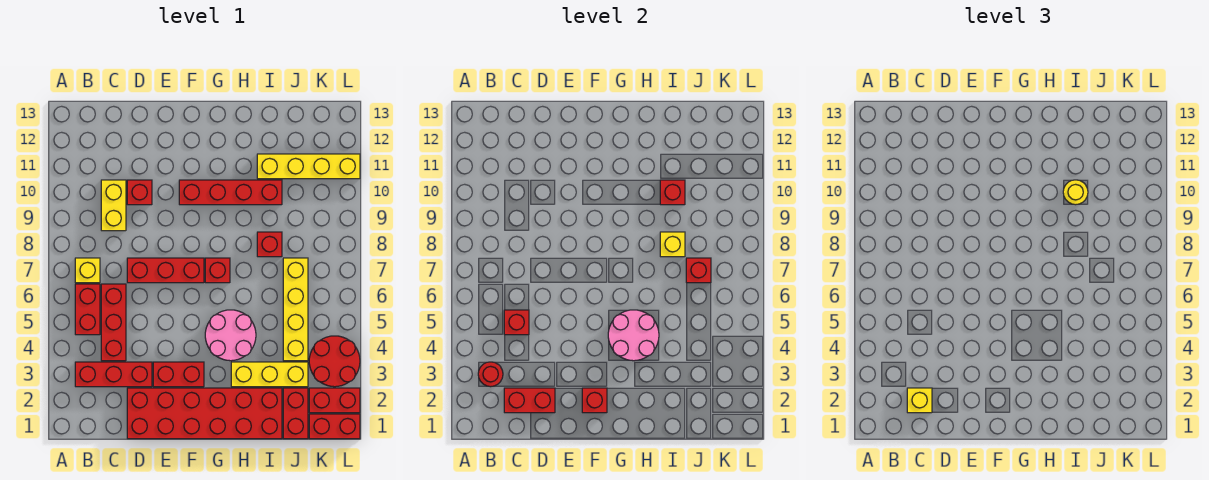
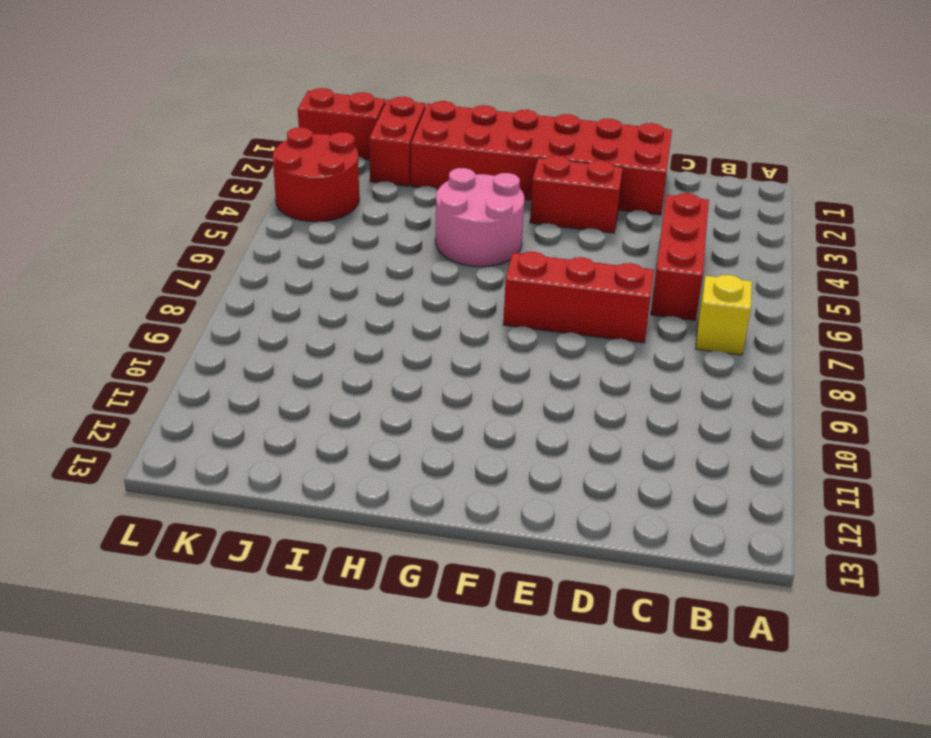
none -> red 1x3 brick [75,362,152,387]
none -> red 1x2 brick [75,284,100,335]
none -> yellow 1x2 brick [101,180,126,231]
none -> red 1x1 brick [127,180,152,205]

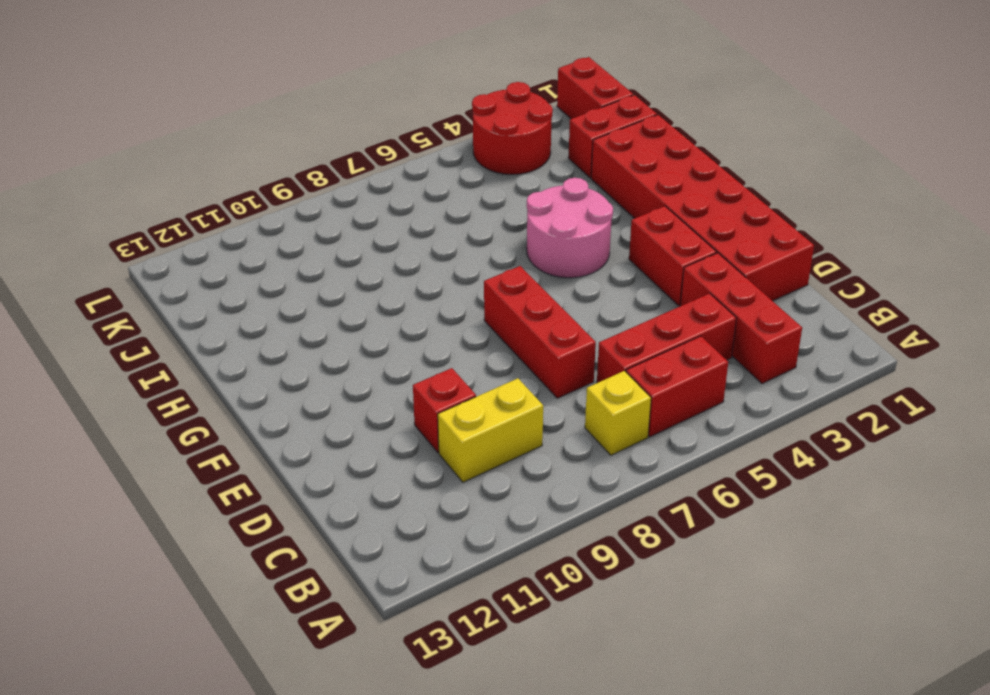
none -> red 1x4 brick [179,180,282,205]
none -> red 1x1 brick [205,258,230,283]
none -> yellow 1x3 brick [231,362,308,387]
none -> red 1x1 brick [257,232,282,257]

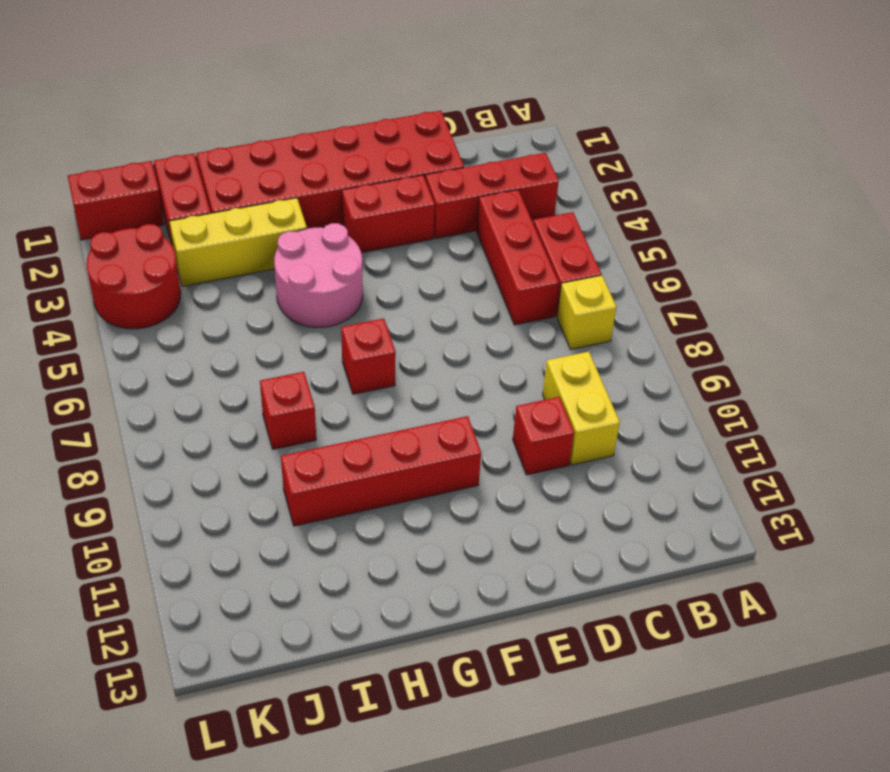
none -> red 1x3 brick [127,258,204,283]
none -> yellow 1x4 brick [257,154,360,179]
none -> yellow 1x4 brick [283,258,308,361]
none -> red 1x2 brick [309,388,360,413]

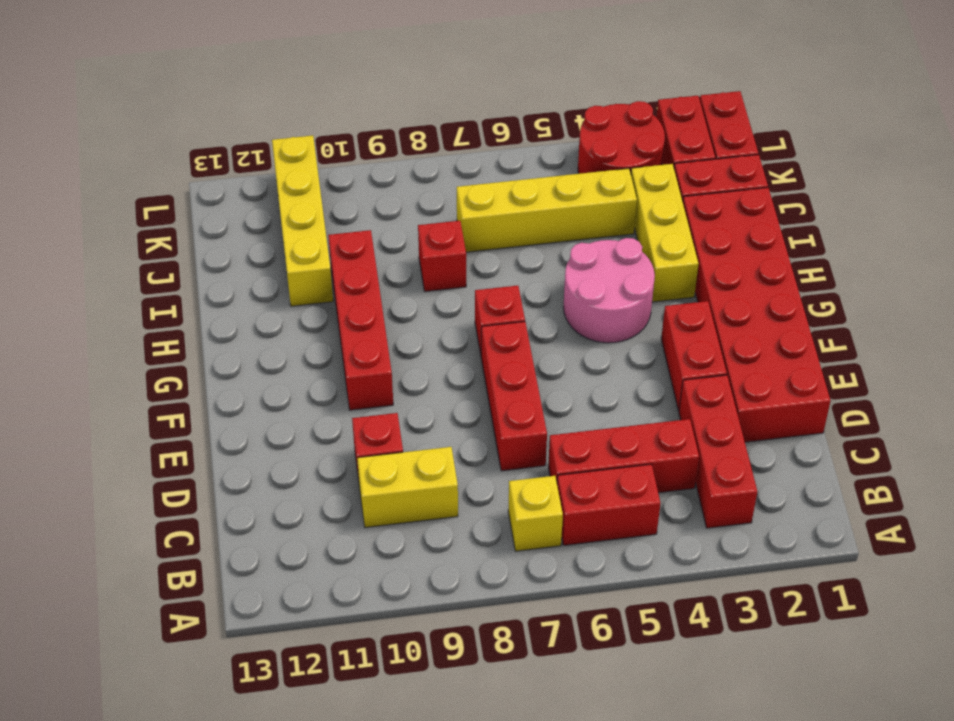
none -> red 1x1 round brick [478,362,503,387]
none -> red 1x2 brick [504,388,555,413]
none -> red 1x1 brick [504,310,529,335]
none -> red 1x1 brick [582,388,607,413]

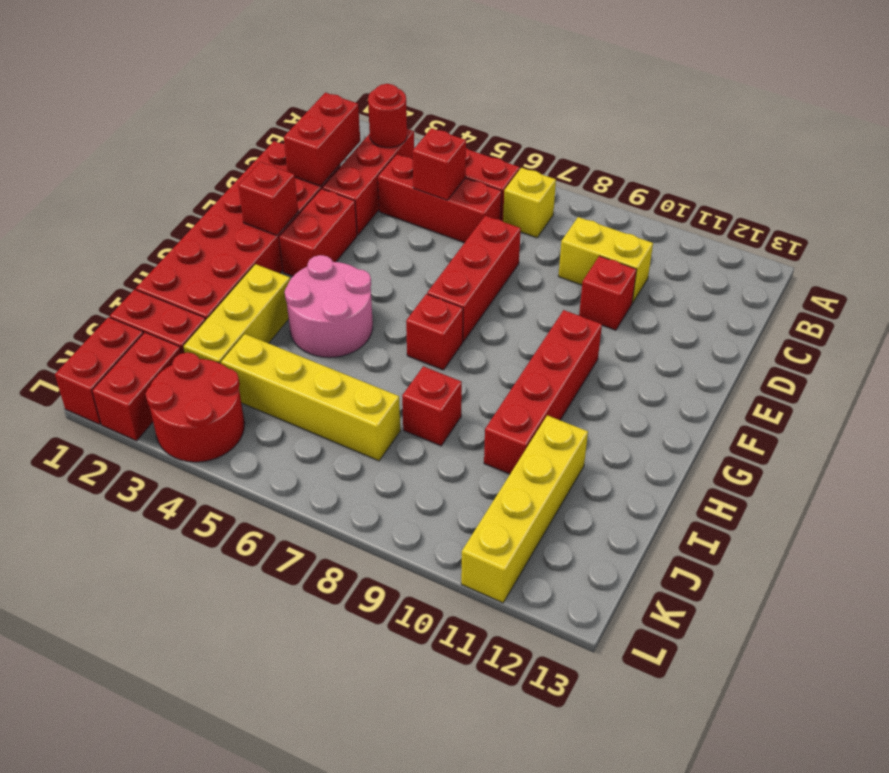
none -> pink 2x2 round brick [608,310,659,361]
none -> yellow 1x1 brick [660,232,685,257]
none -> red 1x1 brick [660,180,685,205]
none -> red 1x1 brick [686,258,711,283]

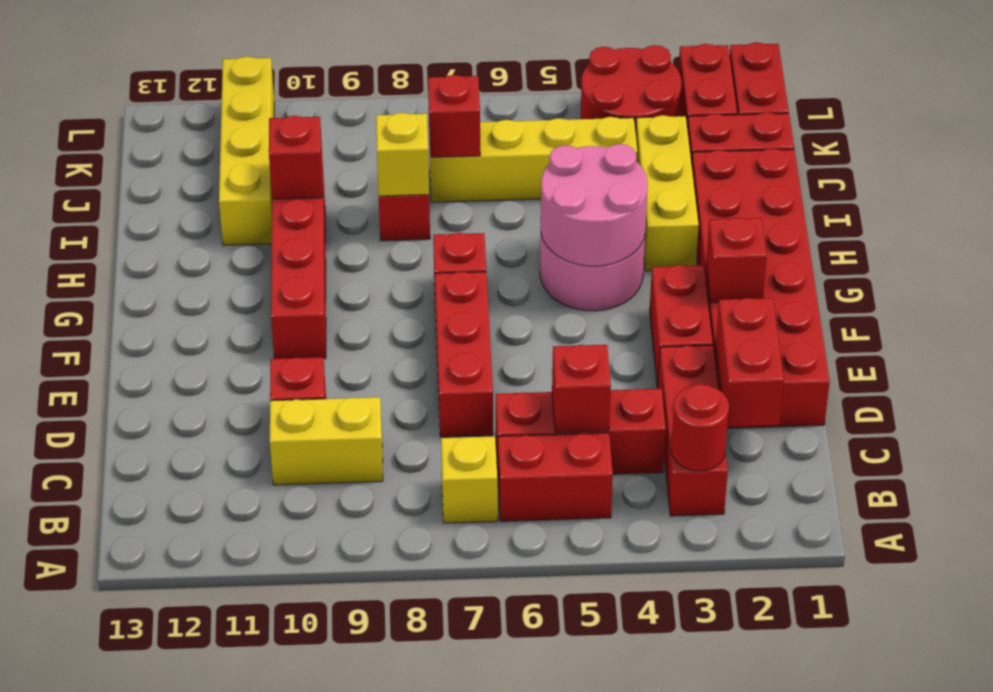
none -> yellow 1x1 brick [907,388,932,413]
none -> yellow 1x1 round brick [1063,180,1088,205]

